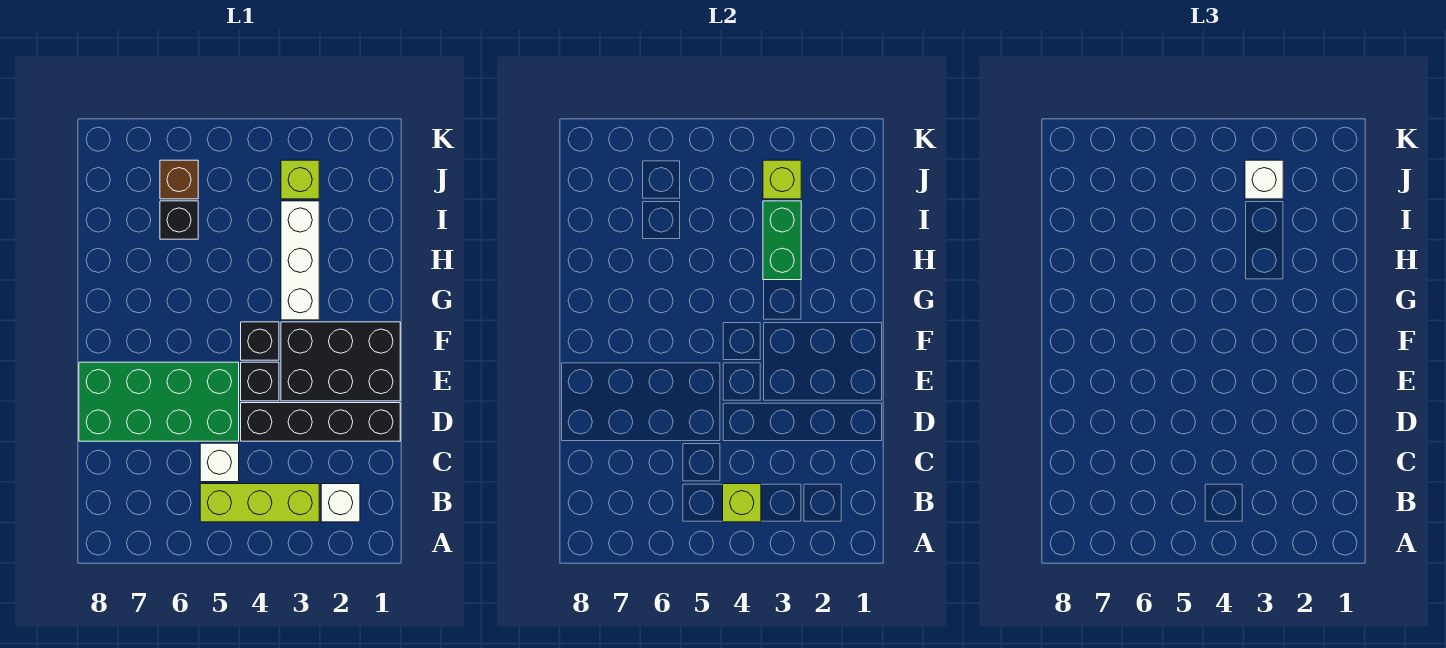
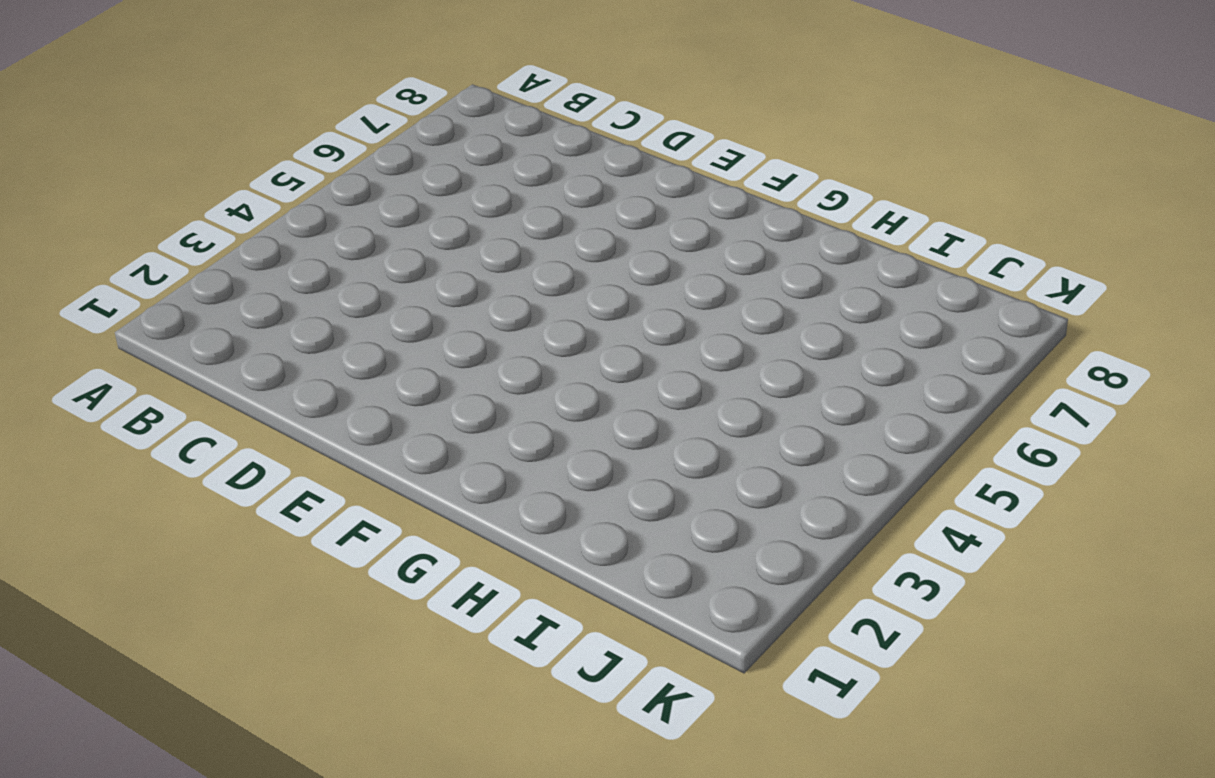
none -> white 1x1 brick [321,484,360,522]
none -> lime 1x3 brick [200,484,319,522]
none -> white 1x1 brick [200,443,239,482]

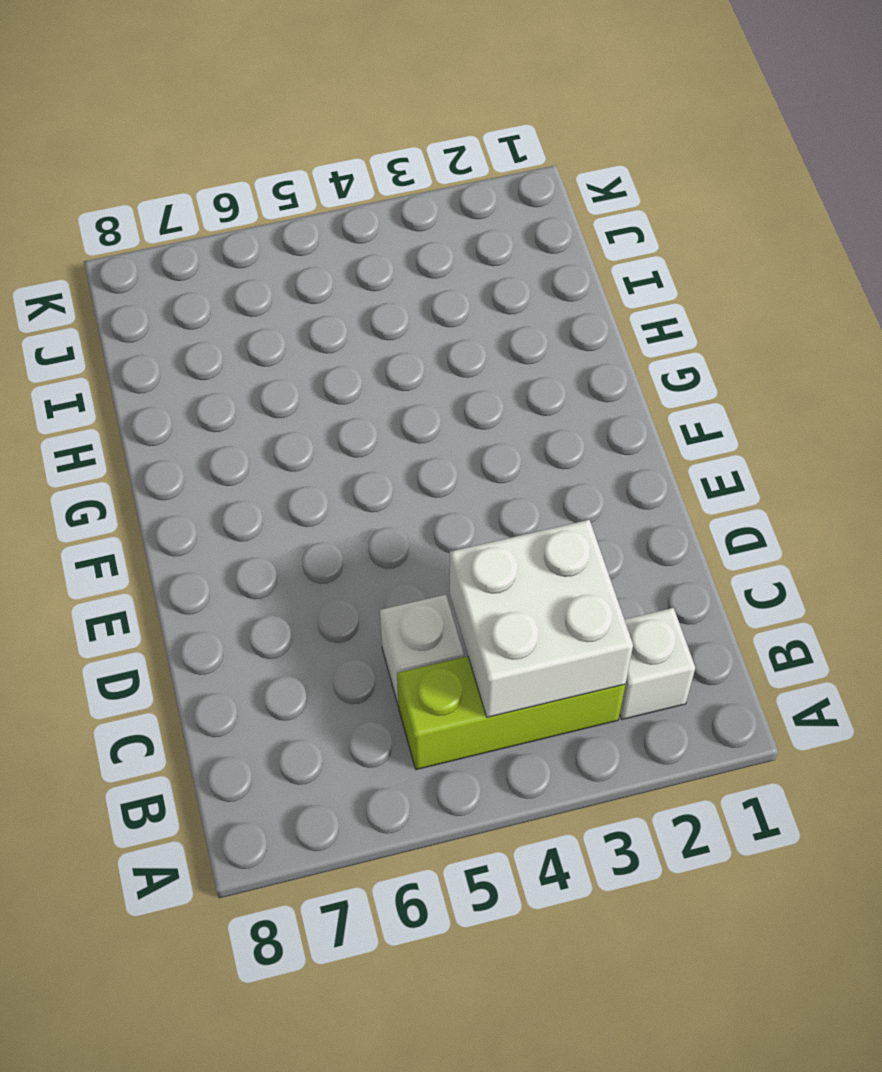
white 2x2 brick [449,520,633,717] -> lime 1x1 brick [723,484,761,522]
none -> black 1x4 brick [241,403,400,441]
none -> green 2x4 brick [79,362,239,441]
none -> black 2x3 brick [281,322,400,401]

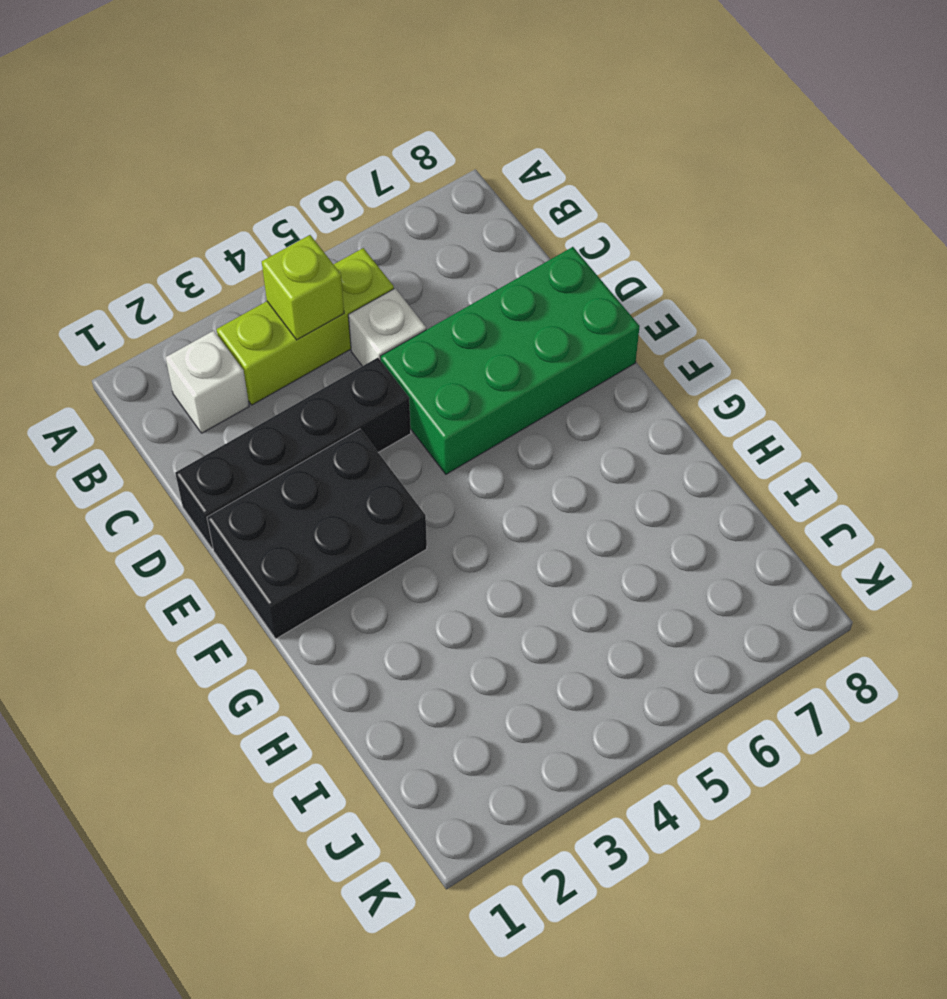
none -> black 1x1 brick [241,362,279,401]
none -> black 1x1 brick [241,322,279,360]
none -> white 1x3 brick [281,201,319,320]

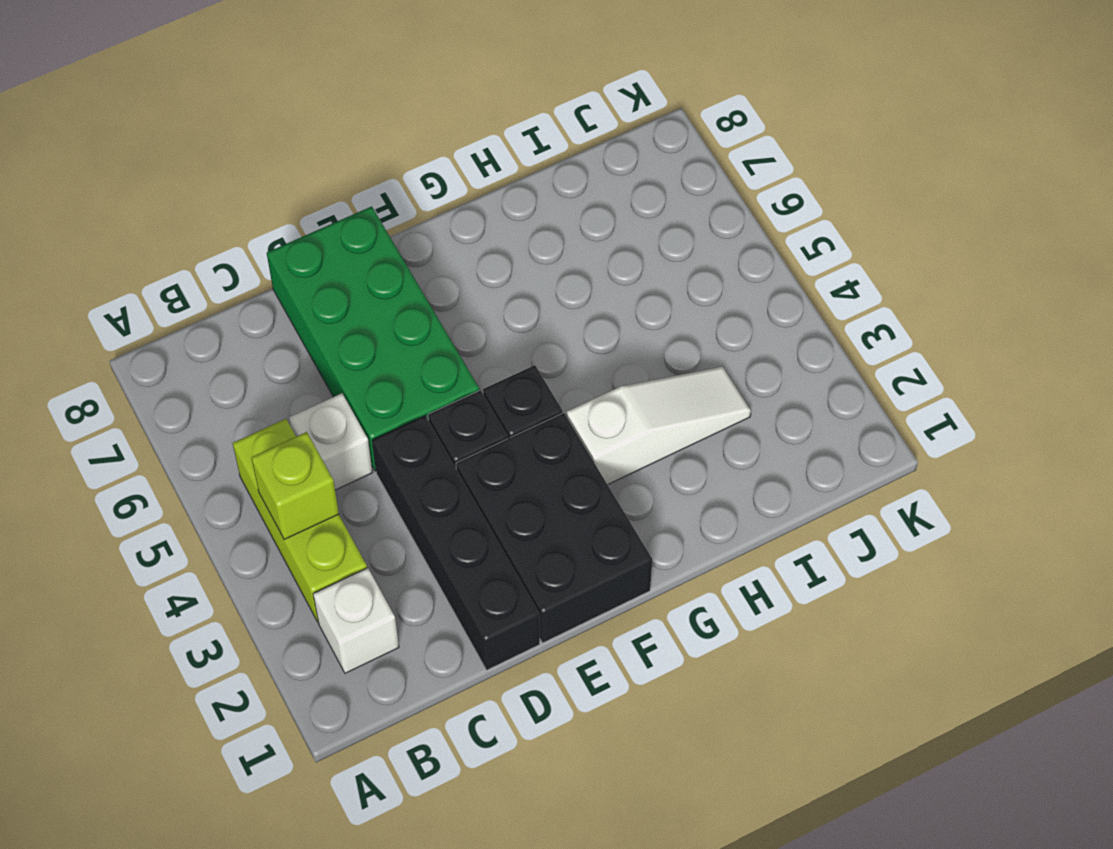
white 1x3 slope [566,367,751,485] -> white 1x3 brick [281,201,319,320]
none -> black 1x1 brick [160,201,198,239]
none -> lime 1x1 brick [281,160,319,199]
none -> brown 1x1 brick [160,160,198,199]

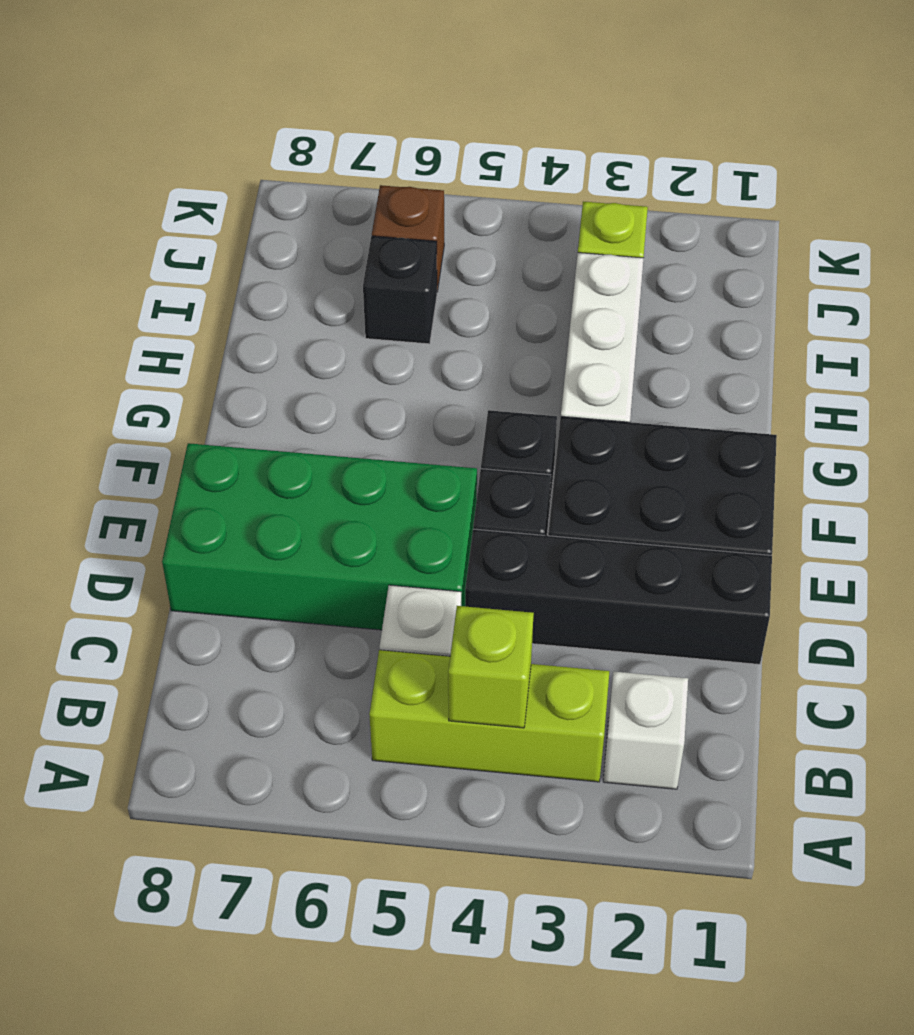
none -> green 1x2 brick [763,201,801,280]
none -> lime 1x1 brick [763,160,801,199]
none -> white 1x1 brick [1245,160,1283,199]

